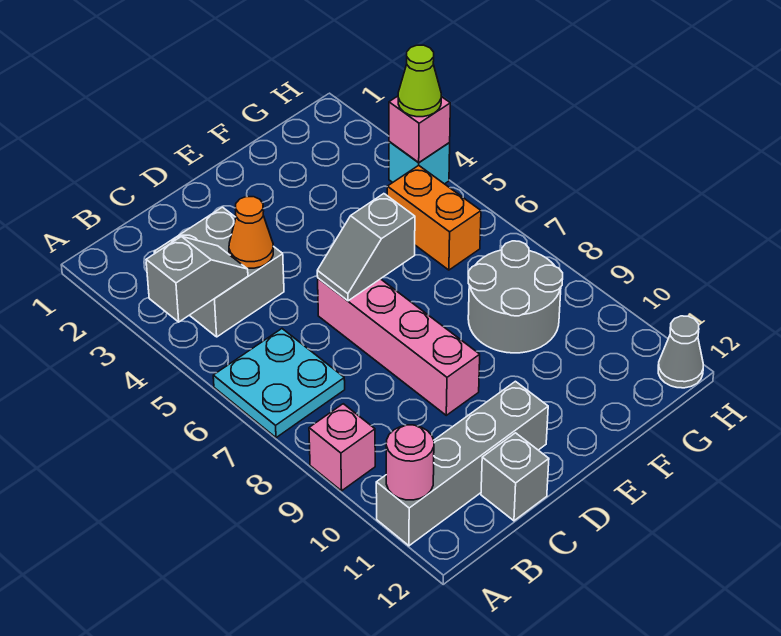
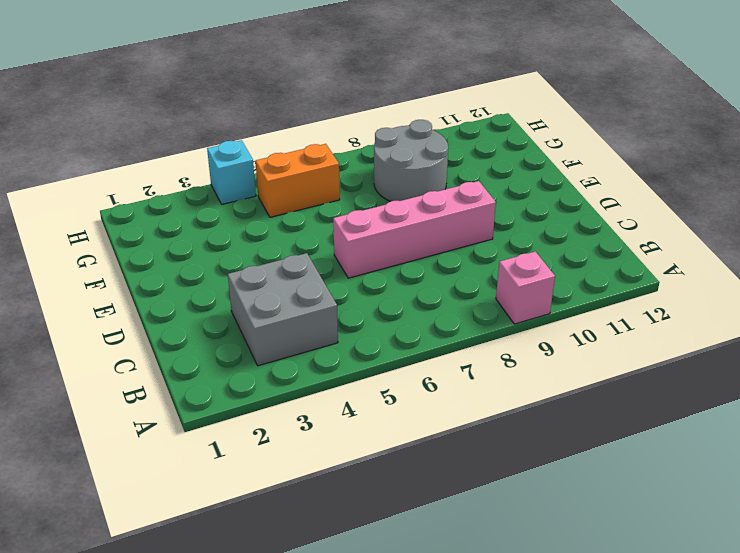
none -> cyan 2x2 plate [213,329,345,438]
none -> grey 1x4 brick [376,381,548,546]
none -> grey 1x1 brick [481,433,549,521]

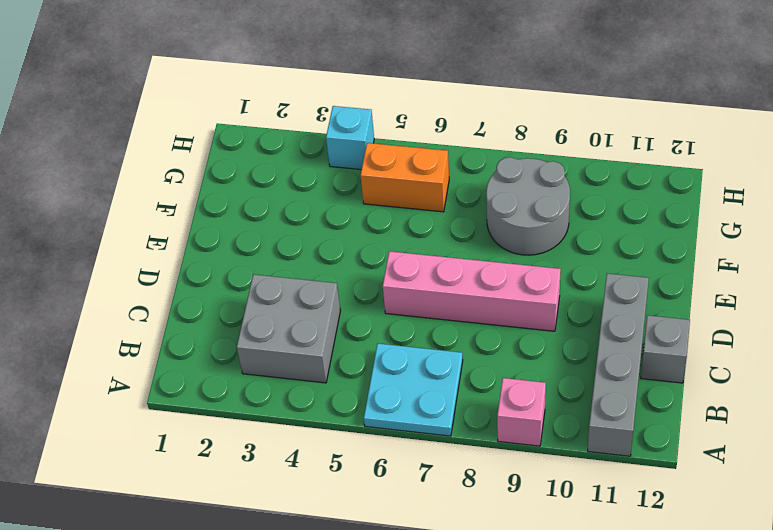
none -> grey 1x1 cone [658,316,703,388]
none -> grey 1x2 slope [146,237,248,322]
none -> pink 1x1 round brick [386,425,434,500]

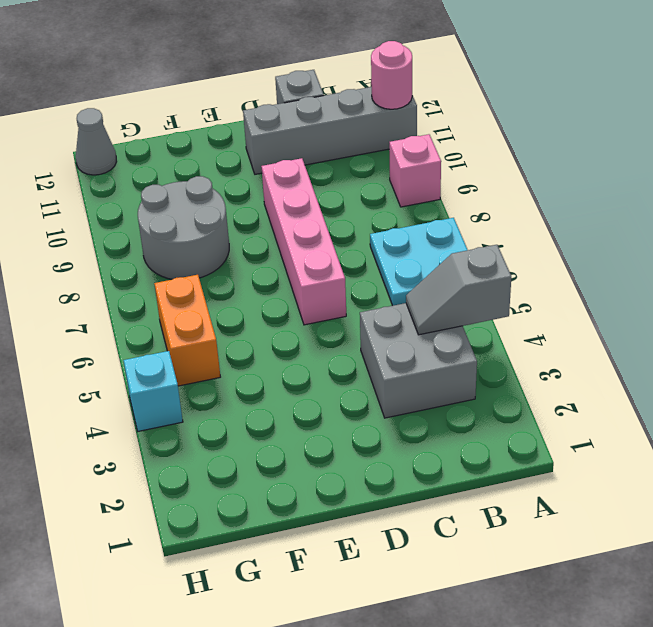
none -> orange 1x1 cone [229,197,273,268]
none -> grey 1x2 slope [317,194,415,301]
none -> pink 1x1 brick [389,96,450,163]

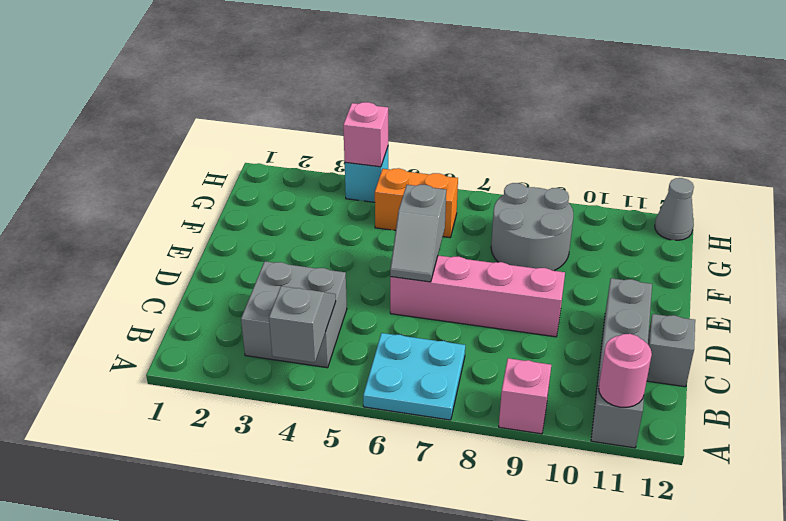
none -> orange 1x1 cone [229,197,273,268]
none -> lime 1x1 cone [398,45,441,117]

